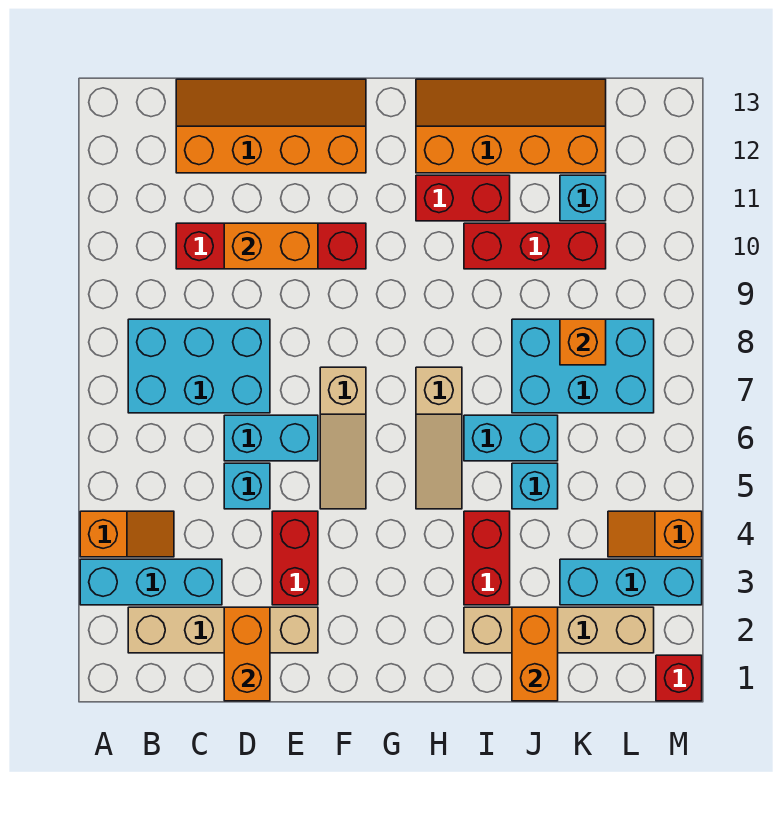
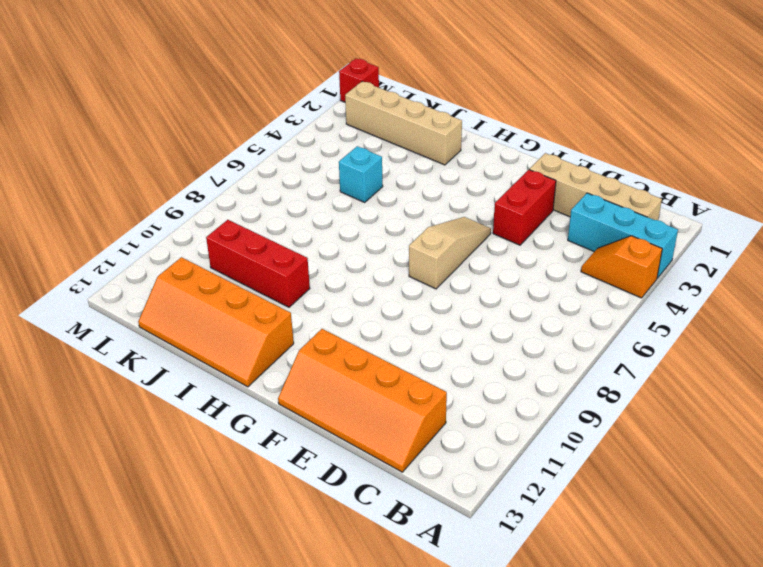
none -> cyan 2x3 brick [128,319,270,413]
none -> red 1x4 brick [176,223,366,269]
none -> cyan 1x1 brick [224,463,270,509]

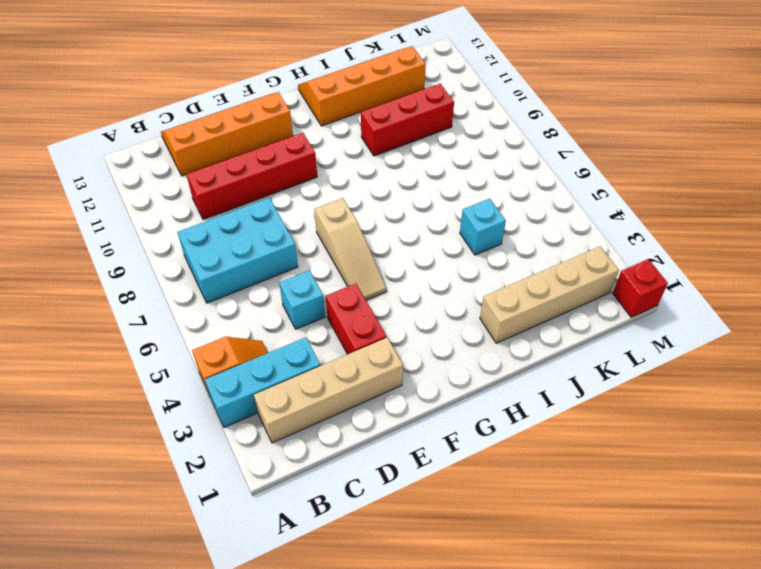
none -> cyan 1x2 brick [224,415,318,461]
none -> tan 1x3 slope [416,367,462,509]
none -> red 1x2 brick [416,175,510,221]

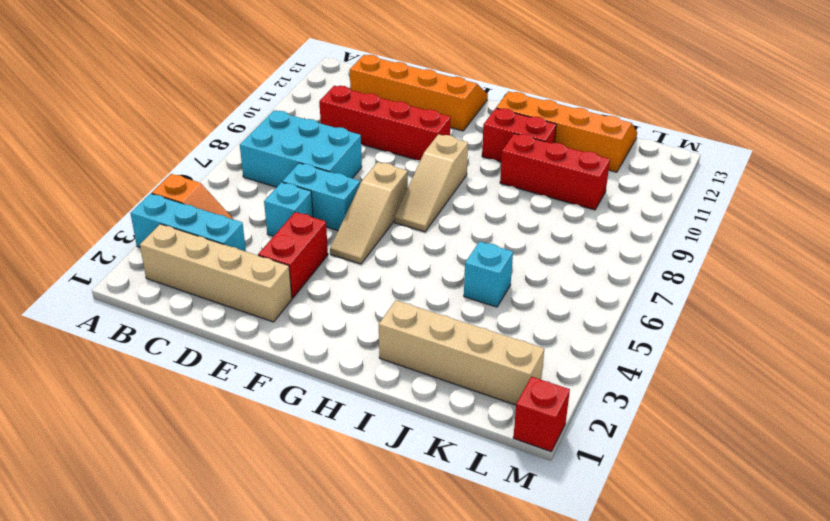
tan 1x3 slope [395,134,468,232] -> tan 1x3 slope moved to [416,367,462,509]
none -> red 1x2 brick [464,511,510,605]
none -> cyan 1x2 brick [464,415,558,461]
none -> cyan 2x3 brick [512,319,654,413]

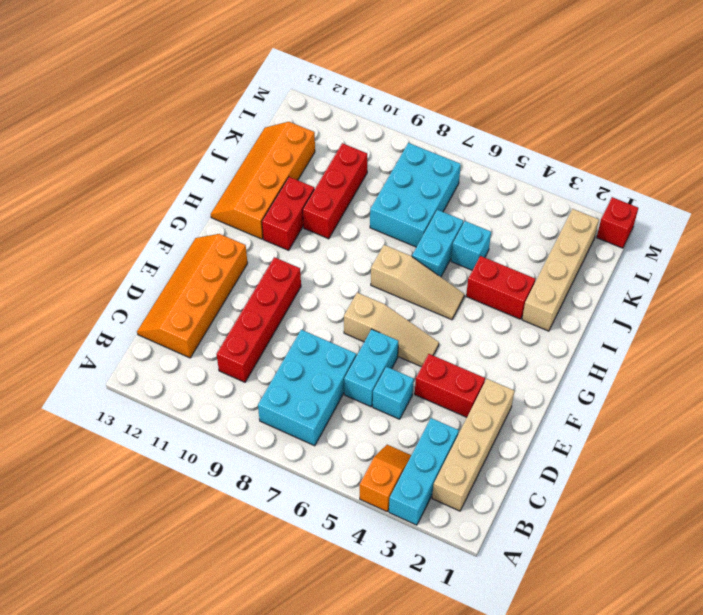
none -> cyan 1x3 brick [560,559,702,605]
none -> cyan 1x1 brick [560,175,606,221]
none -> orange 1x2 slope [608,511,702,557]

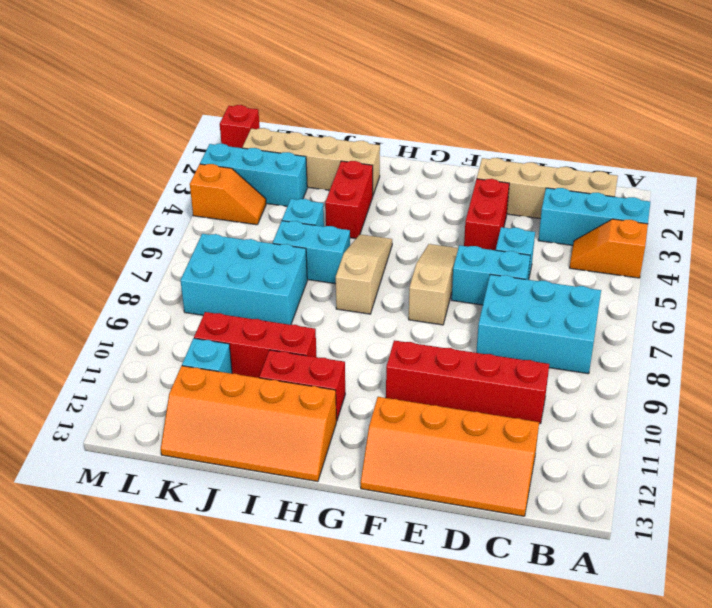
none -> orange 1x2 brick [224,607,270,701]
none -> orange 1x2 brick [224,223,318,269]
none -> orange 1x2 brick [512,607,558,701]

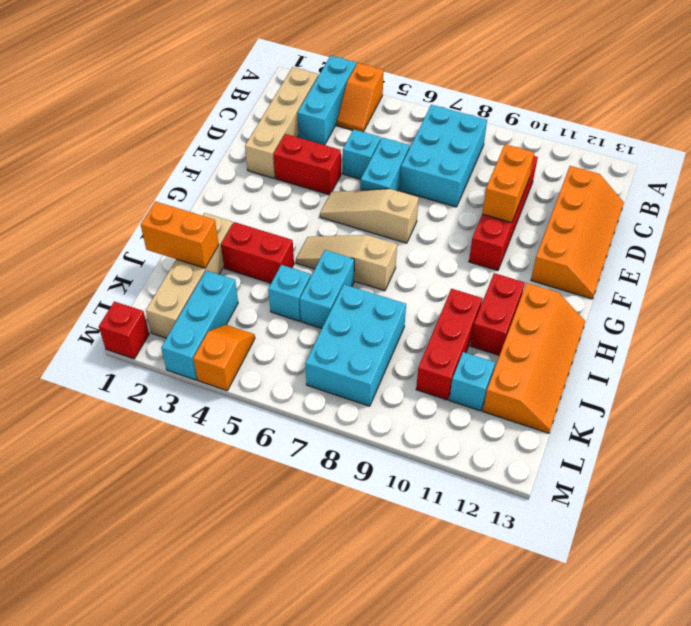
none -> orange 1x2 brick [224,607,270,701]
none -> orange 1x1 brick [560,319,606,365]

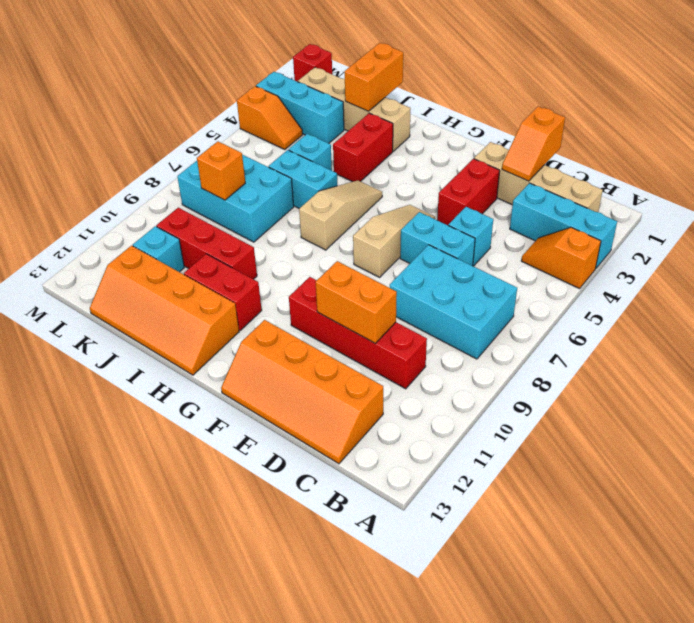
orange 1x2 slope [502,106,565,181] -> orange 1x2 brick [224,607,270,701]

